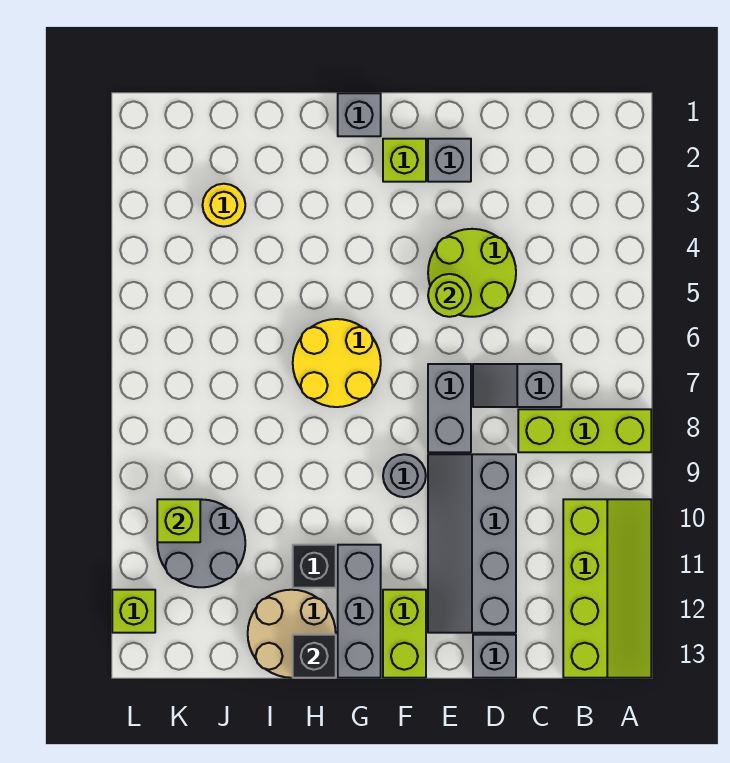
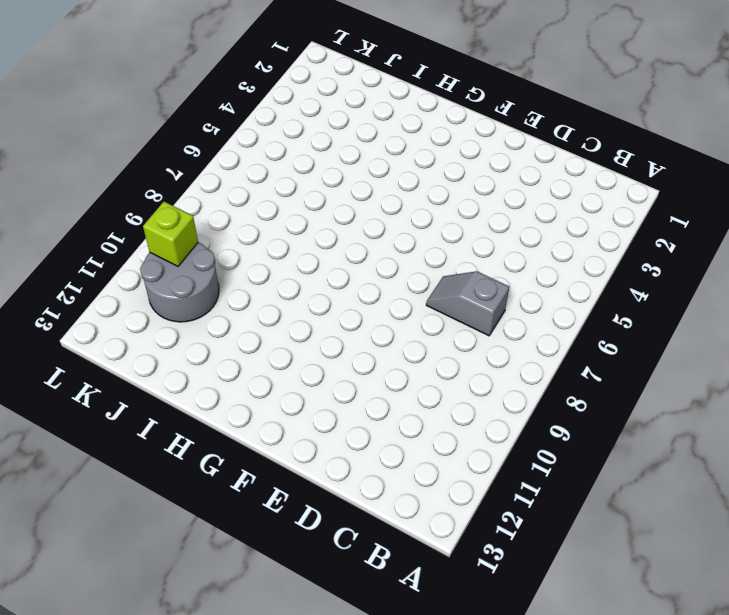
none -> lime 1x3 brick [518,409,651,452]
none -> lime 2x4 slope [563,499,651,678]
none -> lime 2x2 round brick [428,229,516,317]

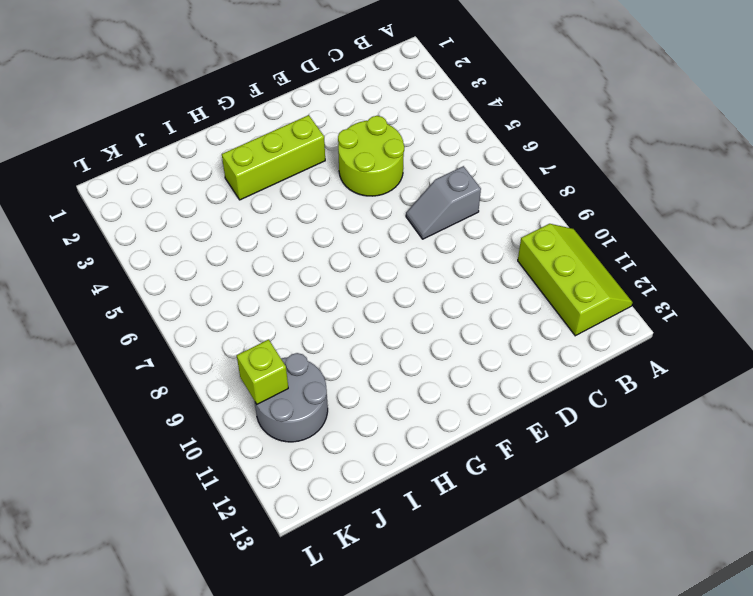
lime 2x3 slope [518,224,633,336] -> lime 2x4 slope [563,499,651,678]
lime 1x3 brick [222,115,325,200] -> lime 1x3 brick moved to [518,409,651,452]
none -> grey 2x4 slope [428,454,516,633]
none -> grey 1x1 brick [473,635,516,678]
none -> grey 1x1 brick [428,139,471,182]

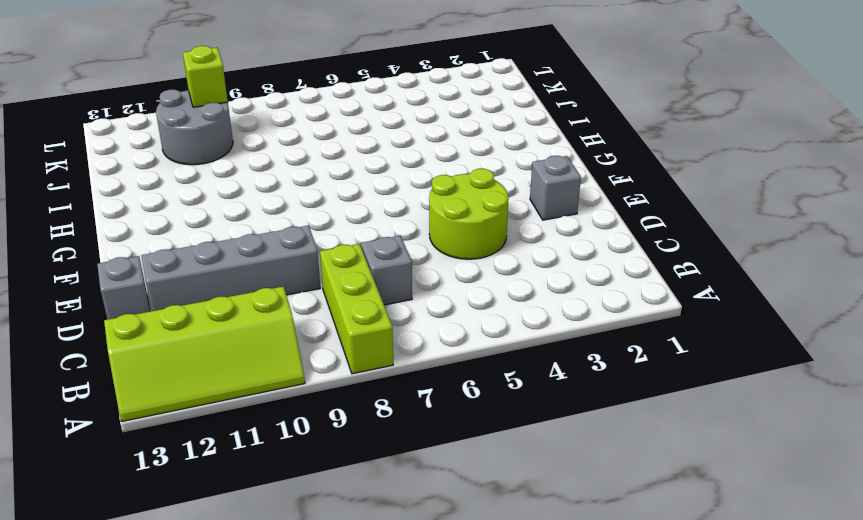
none -> grey 1x2 brick [428,364,471,452]
none -> lime 1x1 brick [383,139,426,182]
none -> grey 1x1 round brick [383,454,426,497]

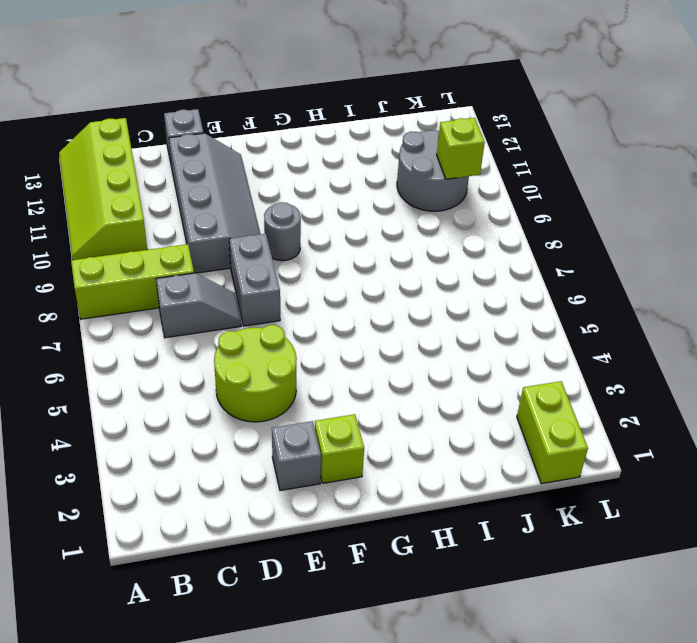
lime 1x2 brick [517,381,588,484] -> lime 1x2 brick moved to [383,590,426,678]
none -> grey 1x1 brick [338,93,381,136]
none -> yellow 2x2 round brick [293,319,381,407]
none -> grey 1x3 brick [338,545,381,678]

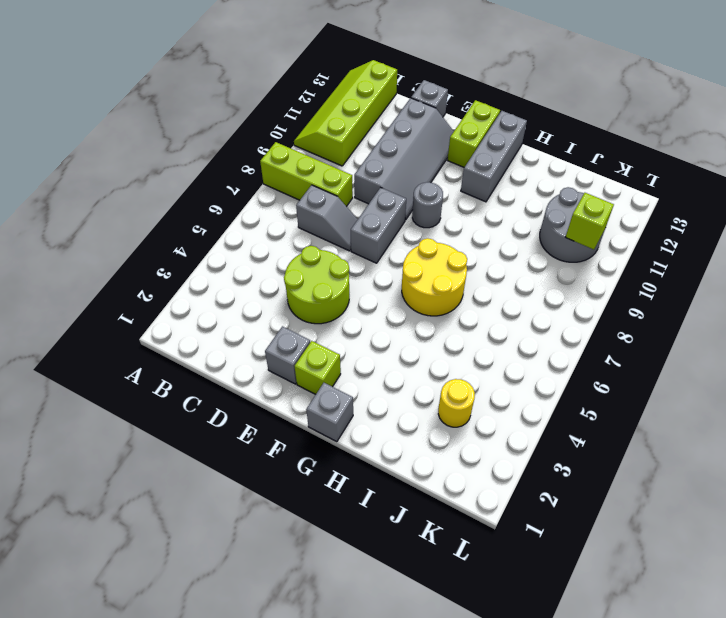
none -> black 1x1 brick [293,545,336,588]
none -> tan 2x2 round brick [248,590,336,678]
none -> lime 1x1 brick [112,590,155,633]

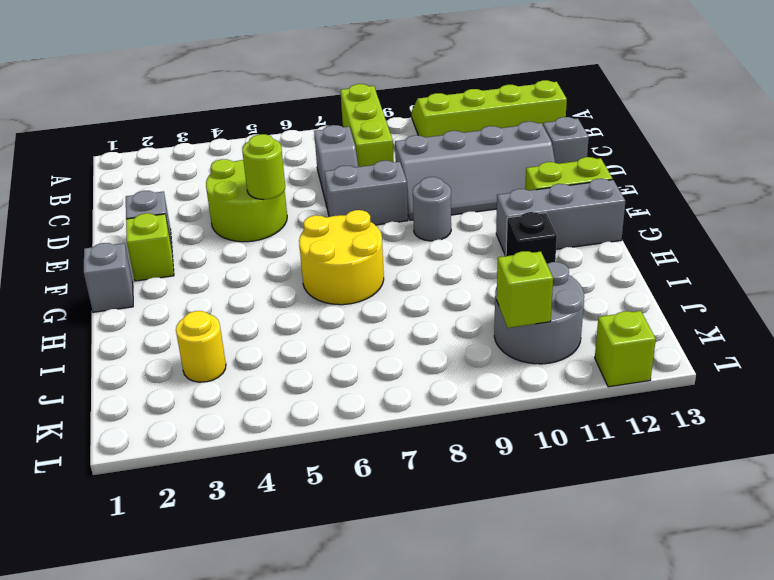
none -> tan 2x2 round brick [248,590,336,678]
none -> black 1x1 brick [293,635,336,678]

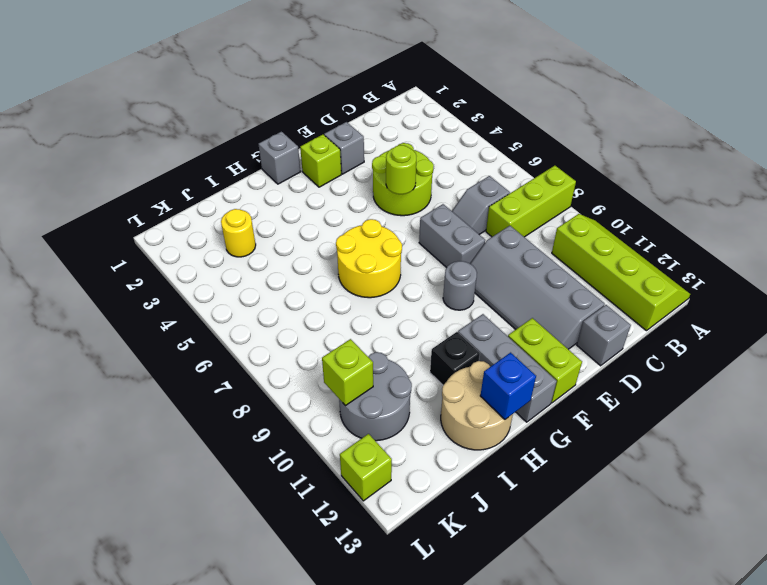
blue 1x1 brick [480,353,536,419] -> black 1x1 brick [293,635,336,678]

